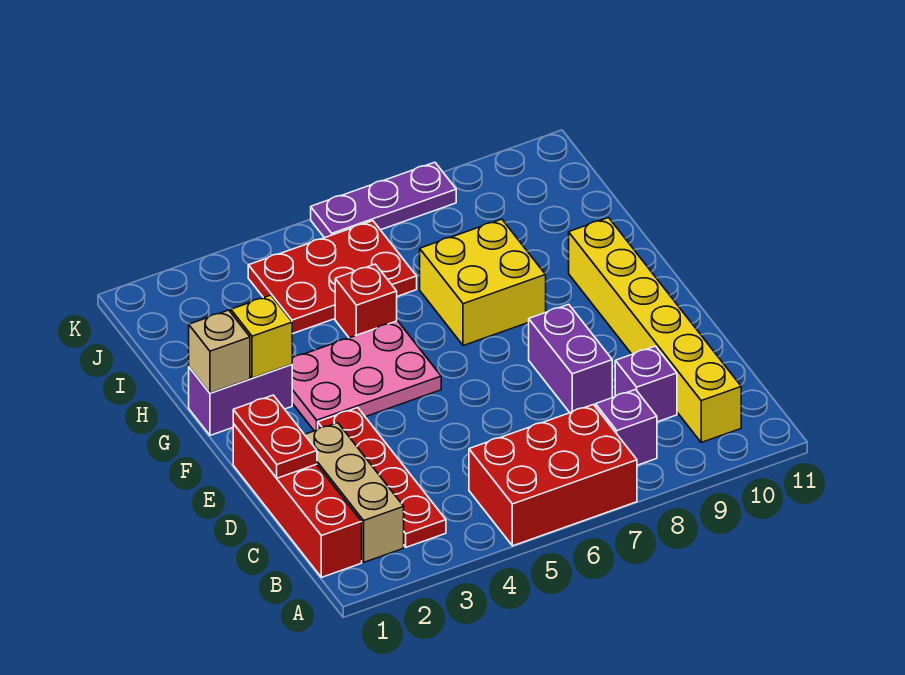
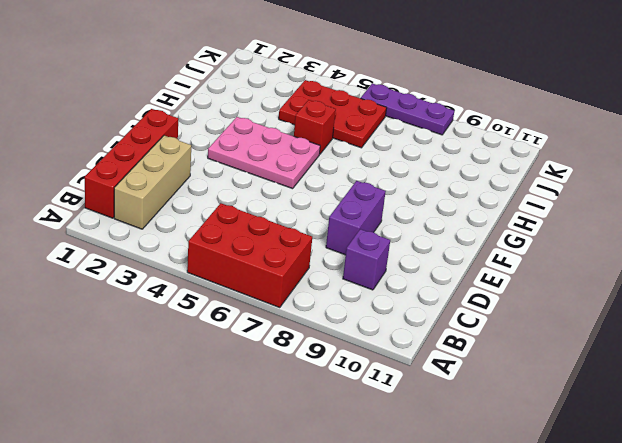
none -> red 1x4 plate [318,408,446,547]
none -> purple 1x1 brick [596,390,657,465]
none -> yellow 1x6 brick [569,218,741,442]

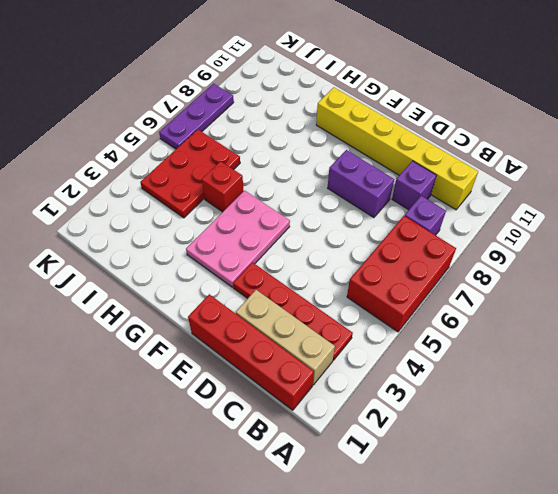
none -> purple 1x2 brick [189,364,292,435]
none -> yellow 2x2 brick [420,219,546,346]
none -> red 1x2 plate [233,395,317,478]

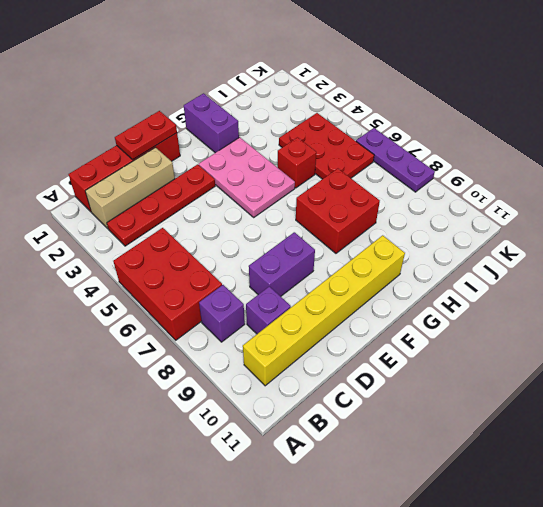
red 2x2 brick [296,169,380,253] -> yellow 2x2 brick [420,219,546,346]
none -> tan 1x1 brick [189,310,250,393]
none -> yellow 1x1 brick [231,295,292,378]

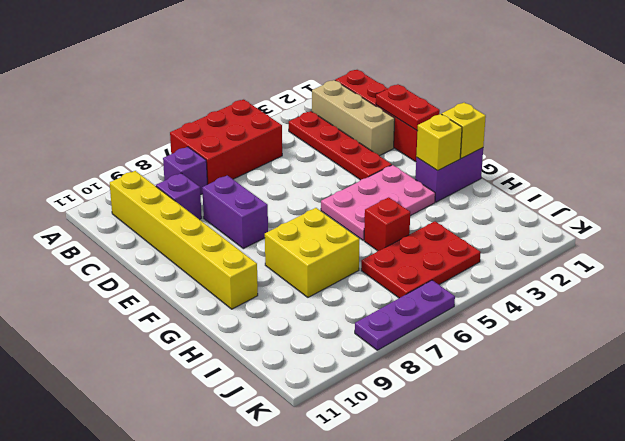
yellow 1x1 brick [442,103,486,158] -> tan 1x1 brick [189,310,250,393]

